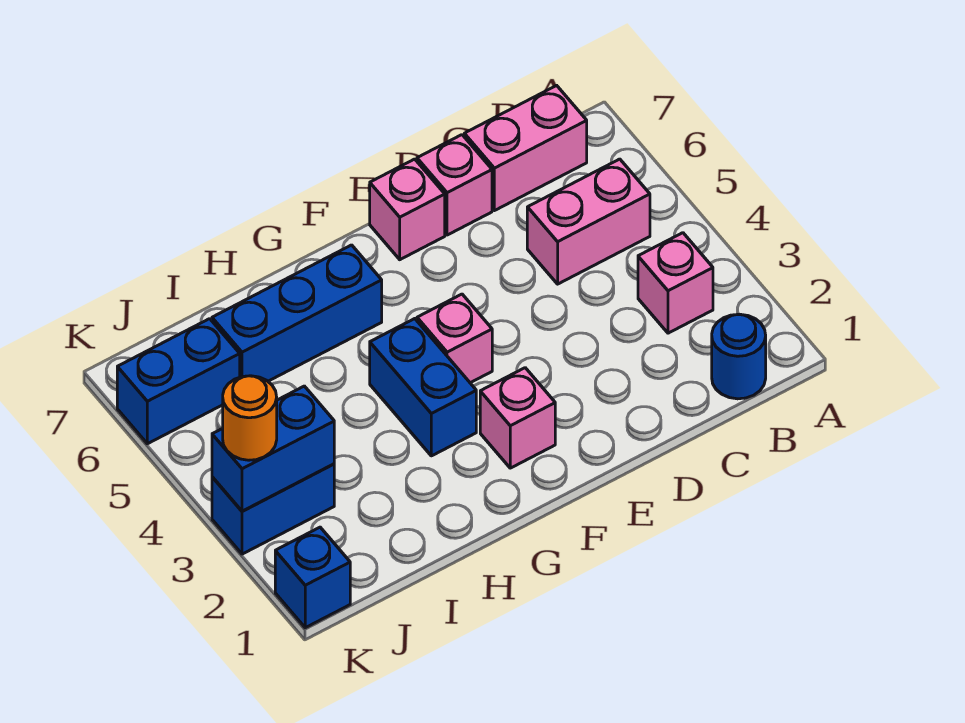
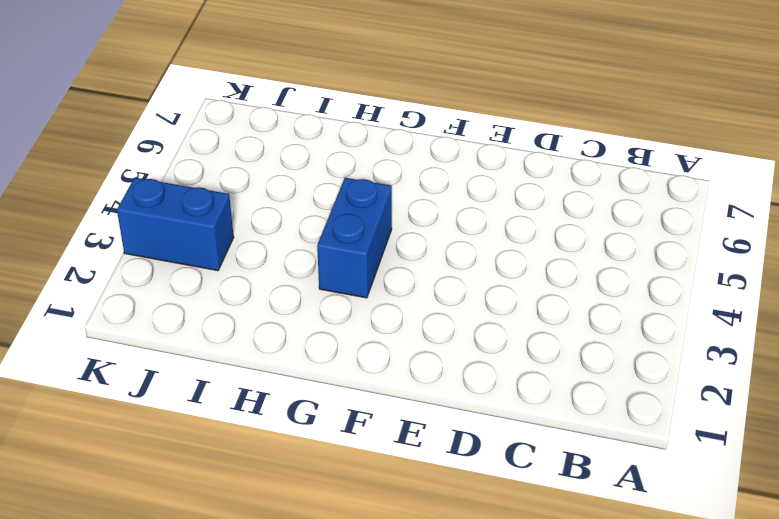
none -> blue 1x1 round brick [712,314,766,399]
none -> pink 1x1 brick [638,233,713,333]
none -> pink 1x2 brick [527,159,650,284]

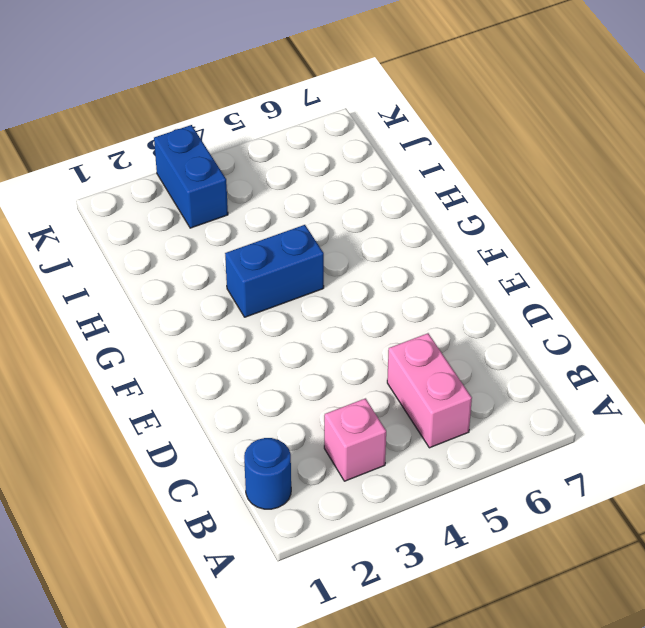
none -> pink 1x2 brick [464,85,587,211]
none -> pink 1x1 brick [417,135,492,235]
none -> pink 1x1 brick [370,159,445,260]

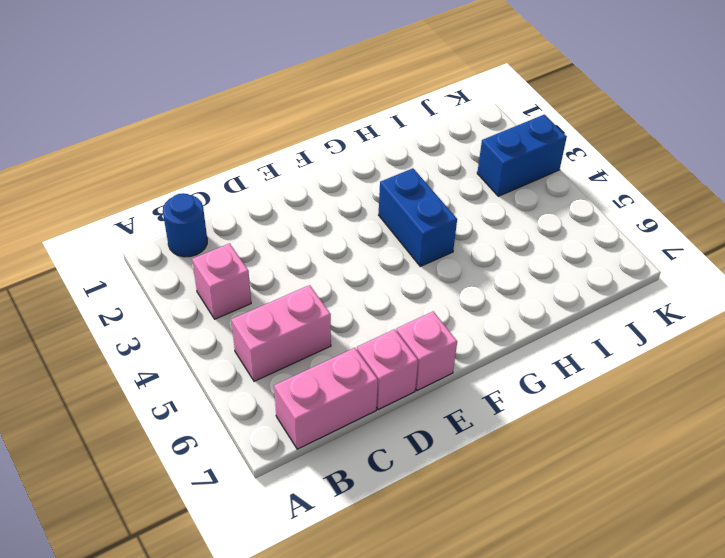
none -> pink 1x1 brick [480,368,555,468]
none -> pink 1x1 brick [417,294,492,383]
none -> blue 1x3 brick [212,245,382,381]

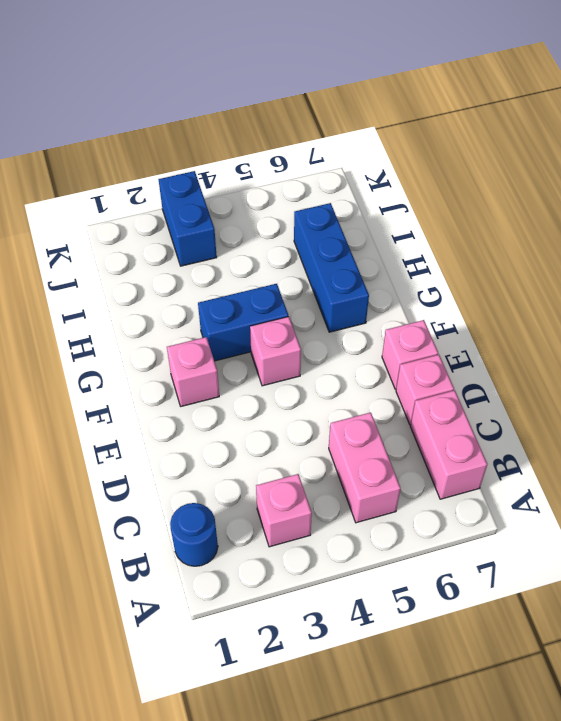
none -> blue 1x2 brick [117,319,240,444]
none -> blue 1x1 brick [275,527,350,628]
none -> blue 1x2 brick [212,386,334,511]

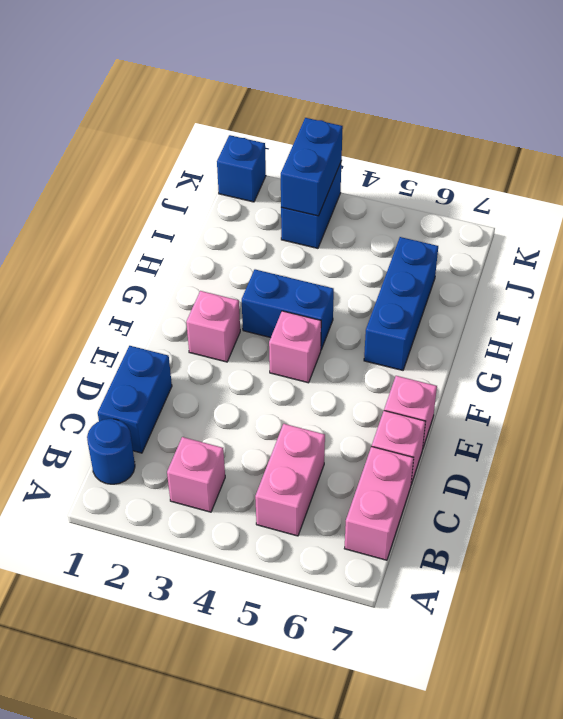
blue 1x2 brick [98,346,172,453] -> blue 1x2 brick moved to [117,319,240,444]
none -> orange 1x1 round brick [223,376,277,460]

